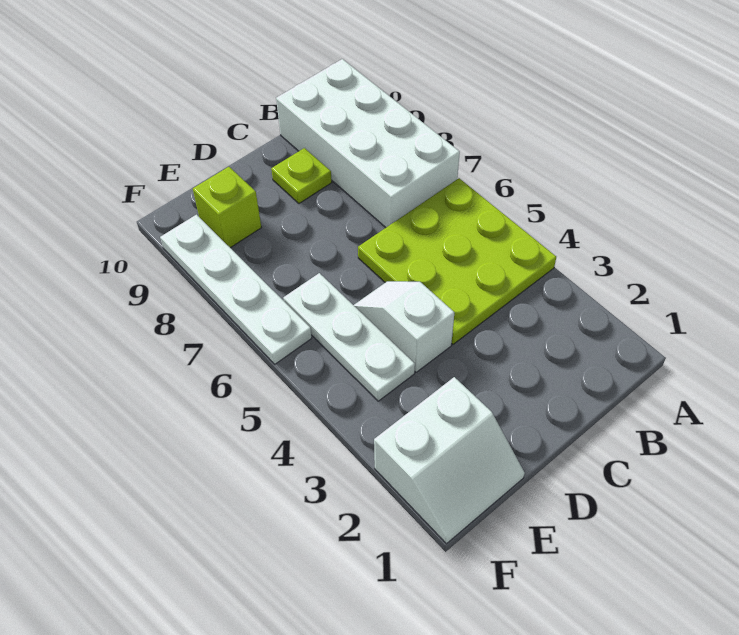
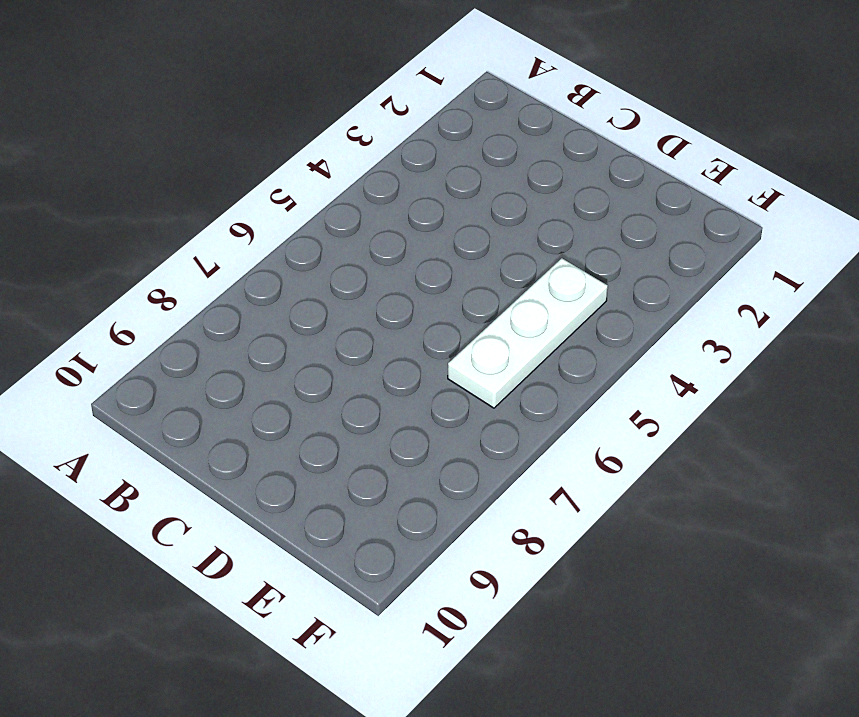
none -> lime 3x3 plate [358,178,556,344]
none -> white 2x4 brick [276,59,460,228]

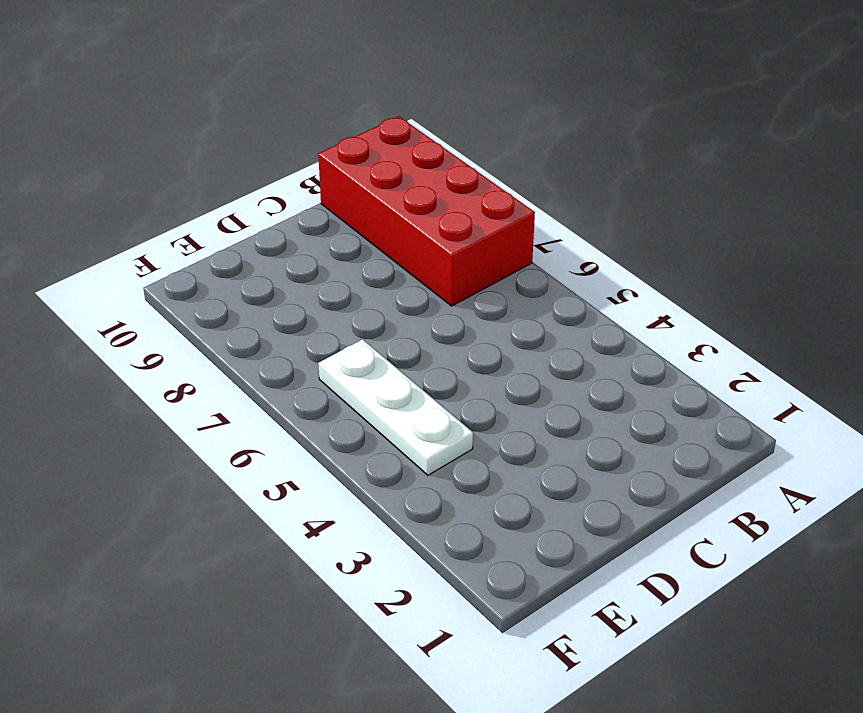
red 2x4 brick [318,117,535,306] -> white 2x4 brick [276,59,460,228]
none -> lime 3x3 plate [358,178,556,344]
none -> lime 1x1 plate [271,148,332,203]

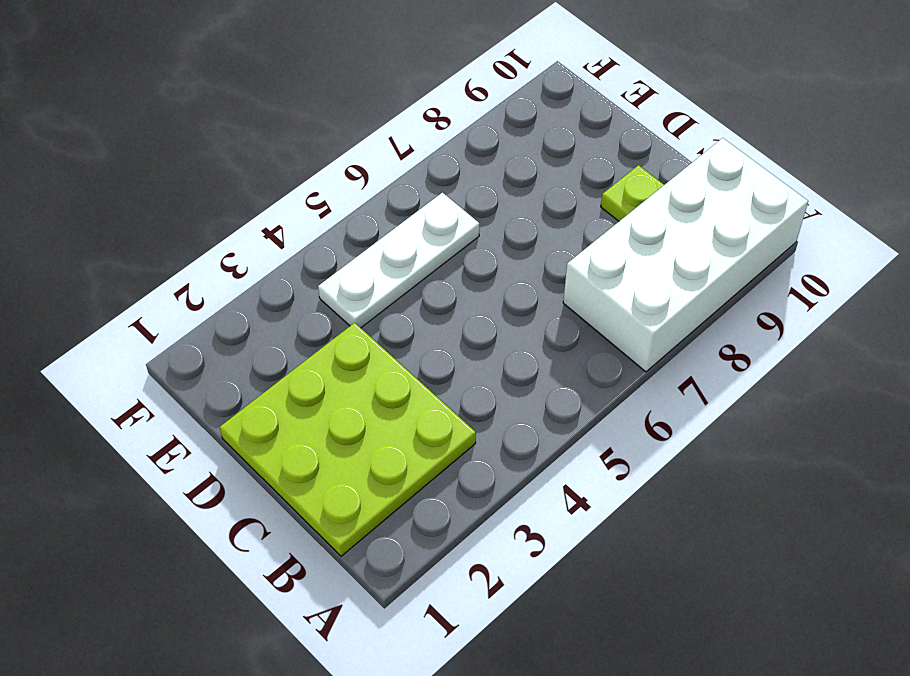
lime 3x3 plate [220,323,476,556] -> lime 3x3 plate moved to [358,178,556,344]
none -> white 1x2 slope [354,281,454,372]
none -> white 2x2 slope [374,377,525,544]

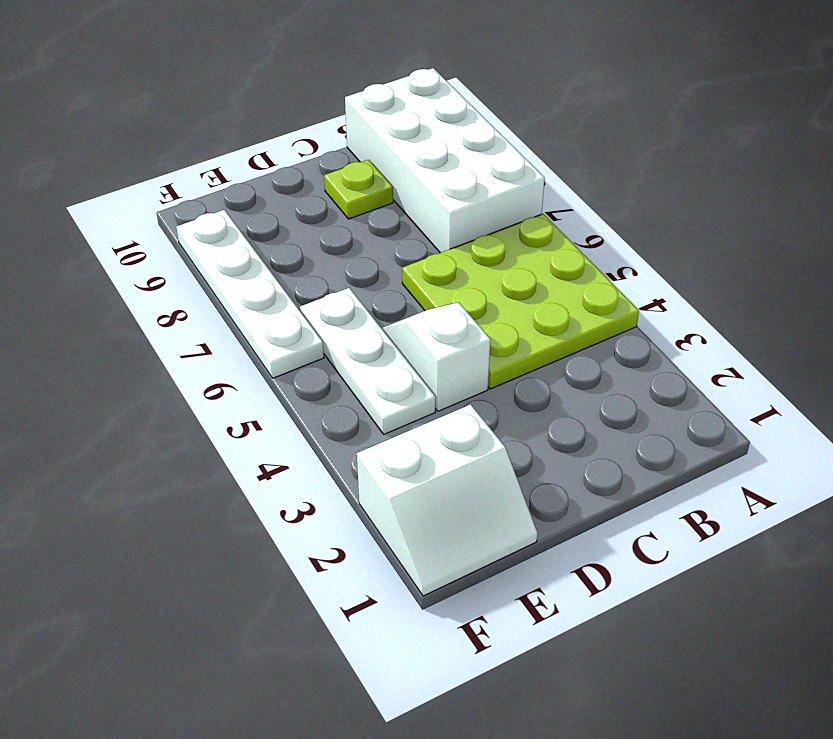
none -> lime 1x1 brick [193,167,261,248]

